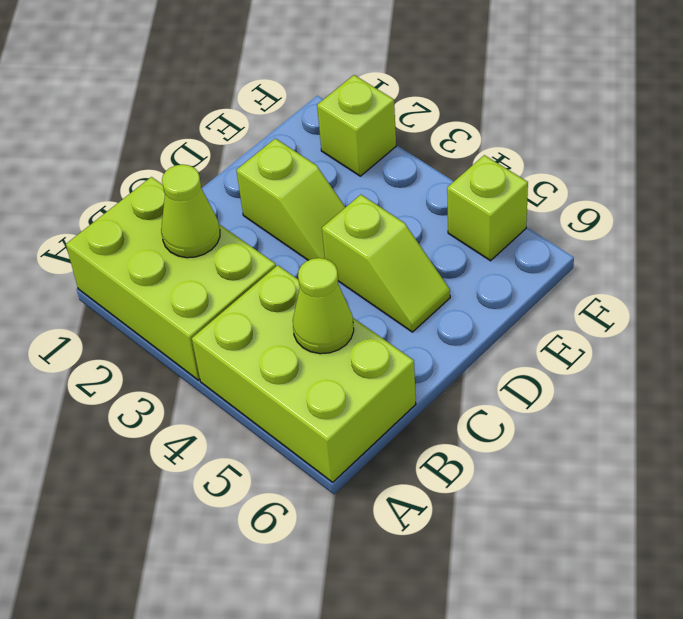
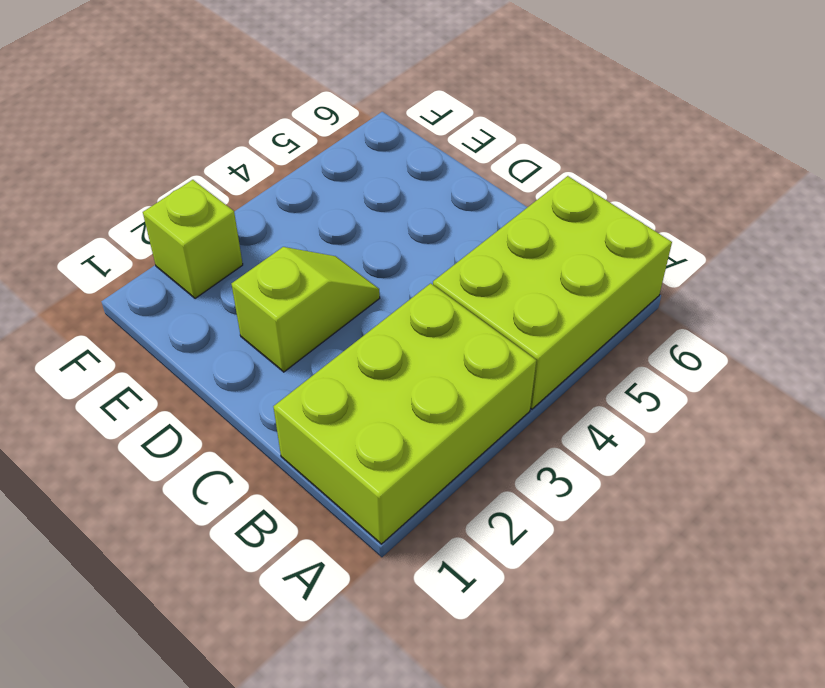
none -> lime 1x2 slope [322,195,450,332]
none -> lime 1x1 brick [447,155,528,261]

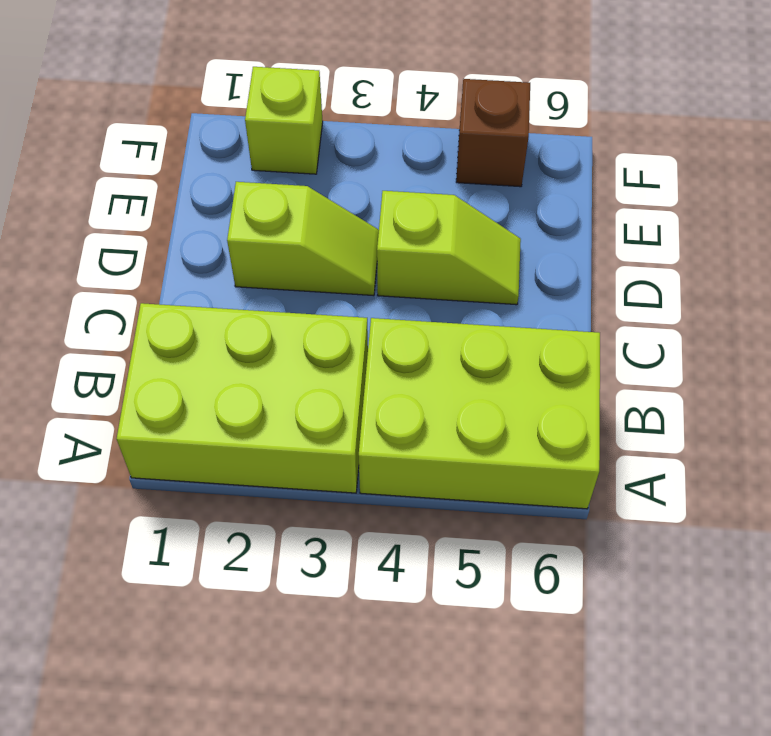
brown 1x1 brick [456,79,530,187] -> lime 1x1 brick [447,155,528,261]
none -> lime 1x1 cone [161,164,220,258]
none -> lime 1x1 cone [293,258,354,354]

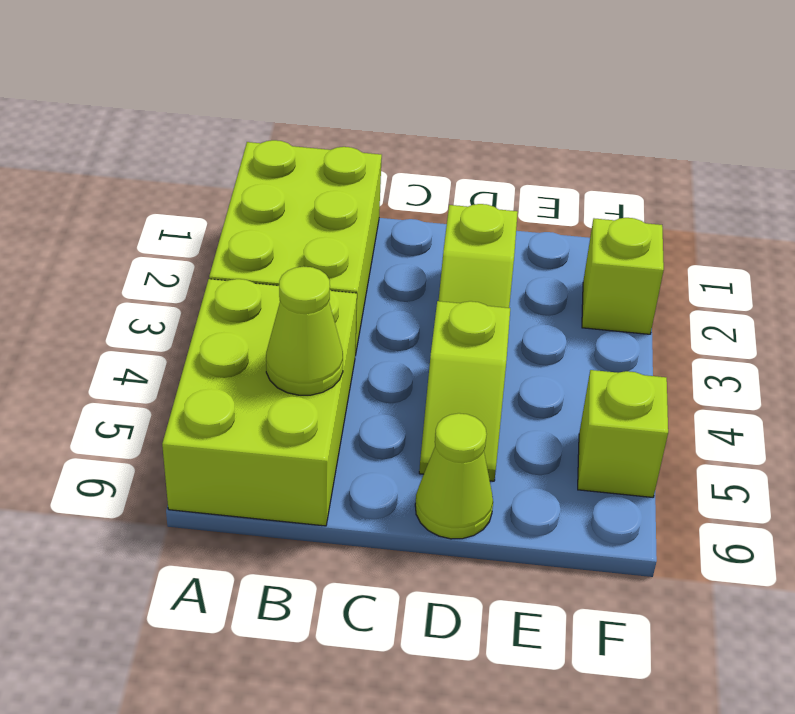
lime 1x1 cone [415,413,493,539] -> lime 1x1 cone moved to [161,164,220,258]

